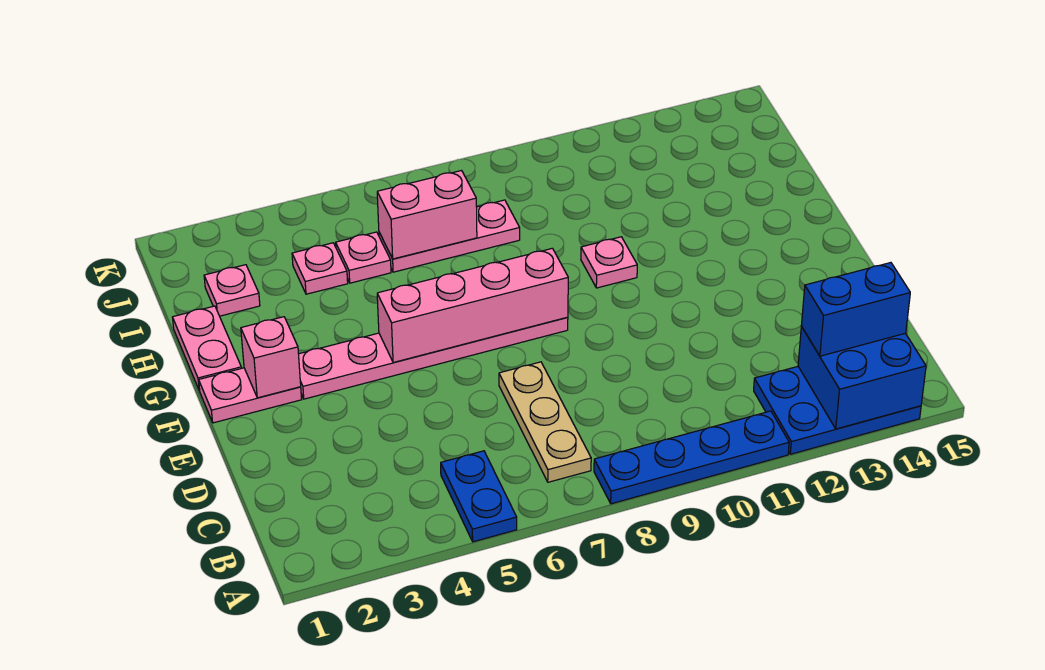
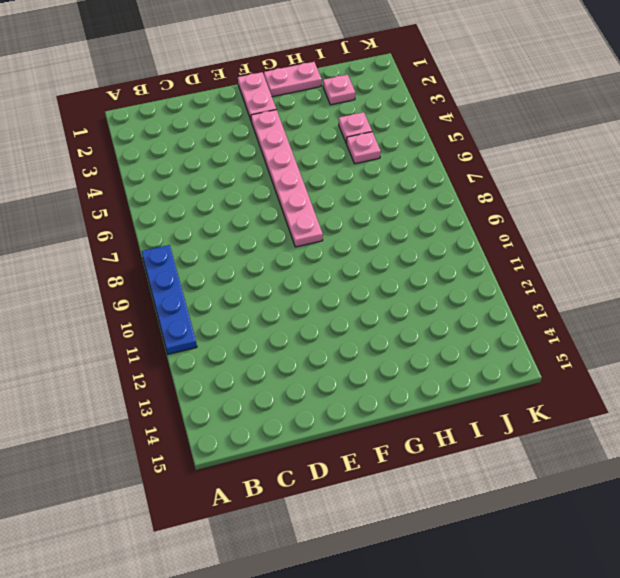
none -> blue 1x2 plate [441,451,517,542]
none -> blue 2x3 plate [754,367,921,454]
none -> tan 1x3 plate [499,362,591,482]

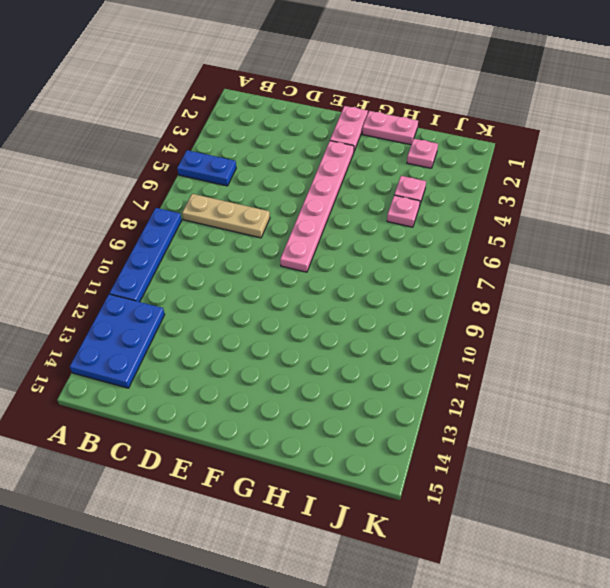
none -> pink 1x1 plate [581,237,637,288]
none -> pink 1x3 plate [379,200,520,272]
none -> blue 2x2 brick [798,327,926,429]

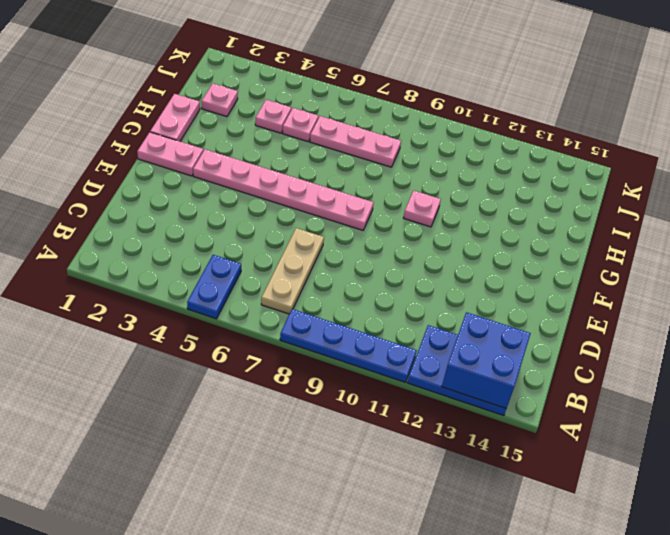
none -> pink 1x1 brick [241,317,301,398]
none -> pink 1x4 brick [377,248,568,363]
none -> pink 1x2 brick [377,171,477,259]

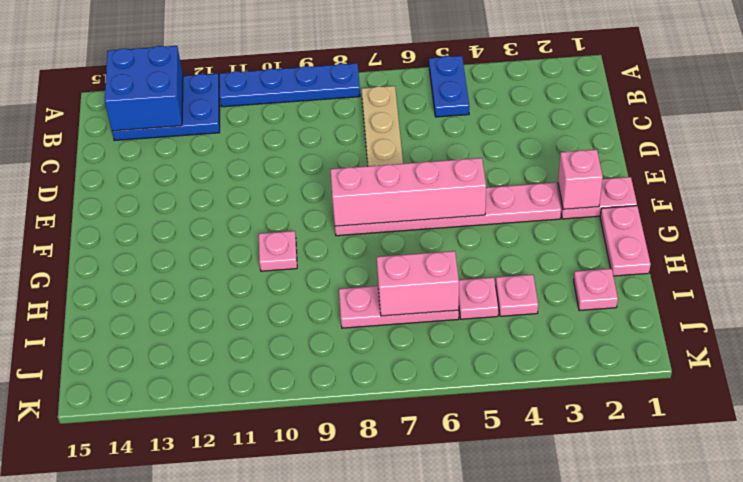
none -> blue 1x2 brick [801,263,910,356]

